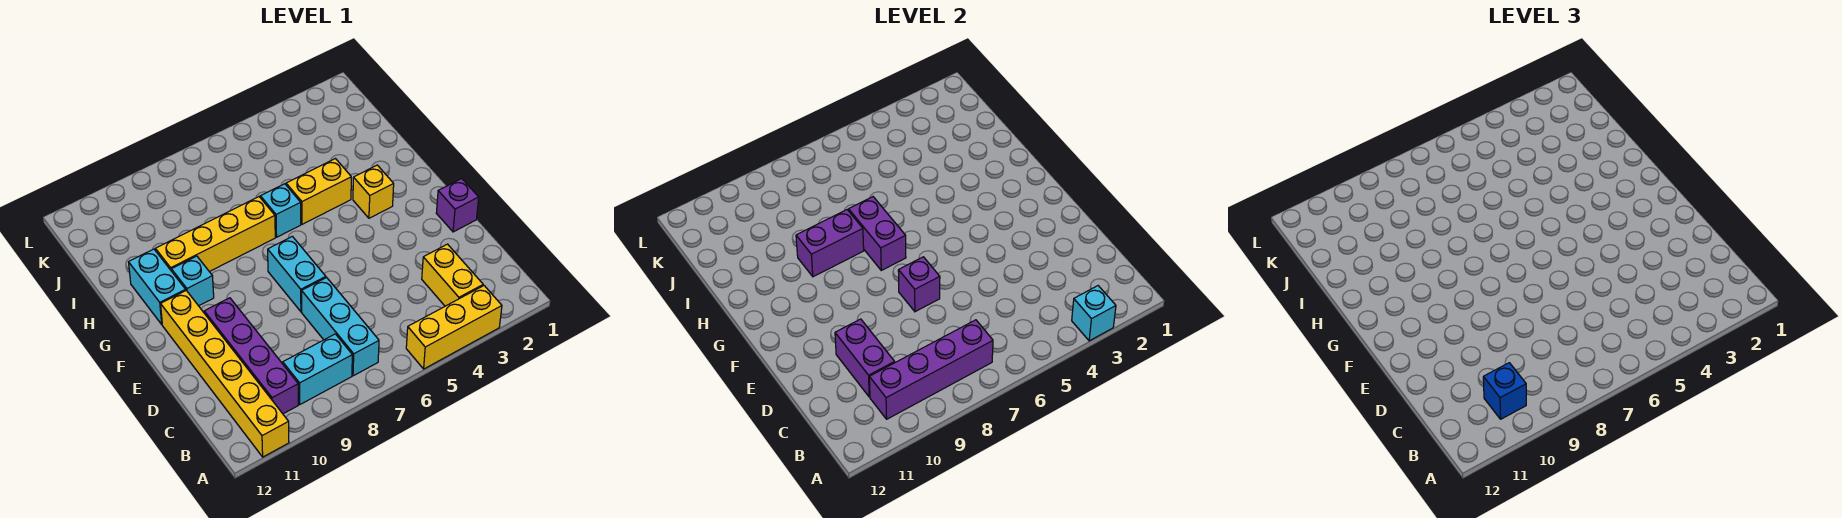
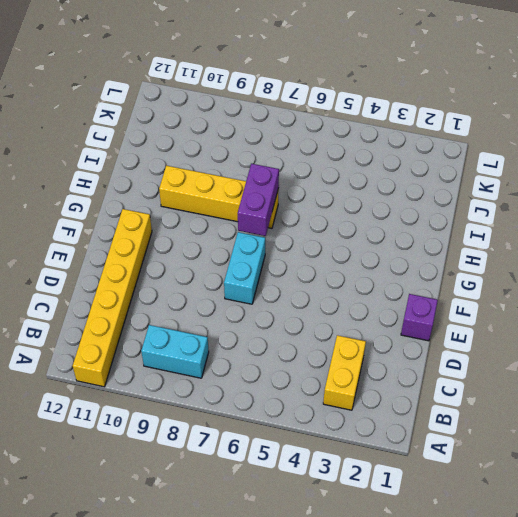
none -> yellow 1x3 brick [406,286,502,369]
none -> cyan 1x3 brick [302,278,379,376]
none -> purple 1x4 brick [204,298,298,414]

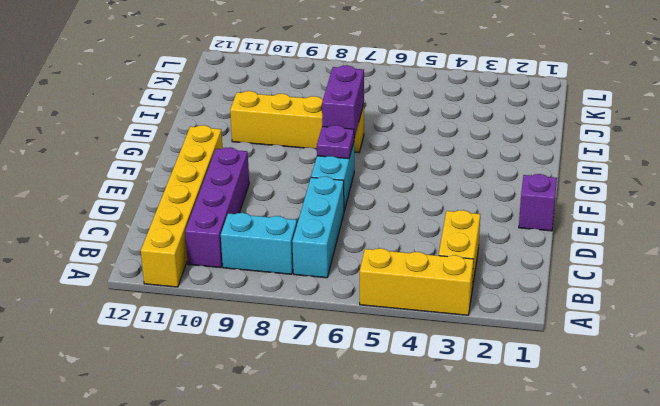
purple 1x1 plate [317,125,354,159] -> none
none -> yellow 1x1 brick [353,165,394,218]
none -> cyan 1x1 brick [171,256,214,306]
none -> cyan 1x2 brick [129,249,186,324]

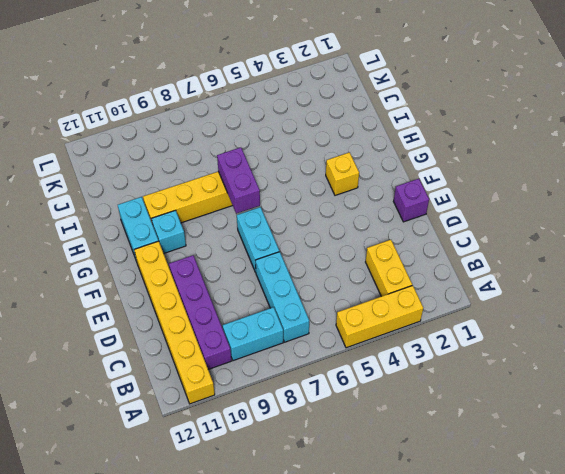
none -> yellow 1x2 brick [286,159,351,224]
none -> cyan 1x1 brick [260,184,301,237]
none -> cyan 1x1 brick [1072,286,1116,341]

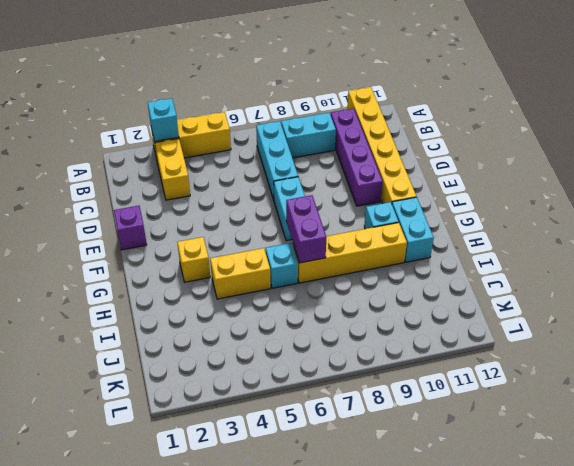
none -> purple 1x4 brick [869,320,993,419]
none -> purple 1x2 brick [835,319,895,397]
none -> purple 1x1 brick [898,257,940,312]

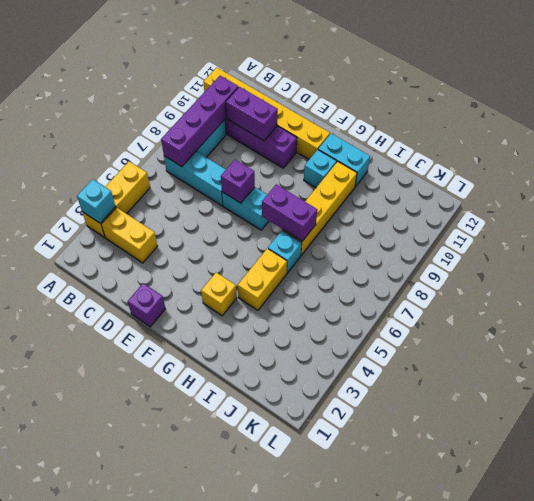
none -> purple 1x2 brick [796,210,864,277]
none -> blue 1x1 brick [1483,363,1526,419]

